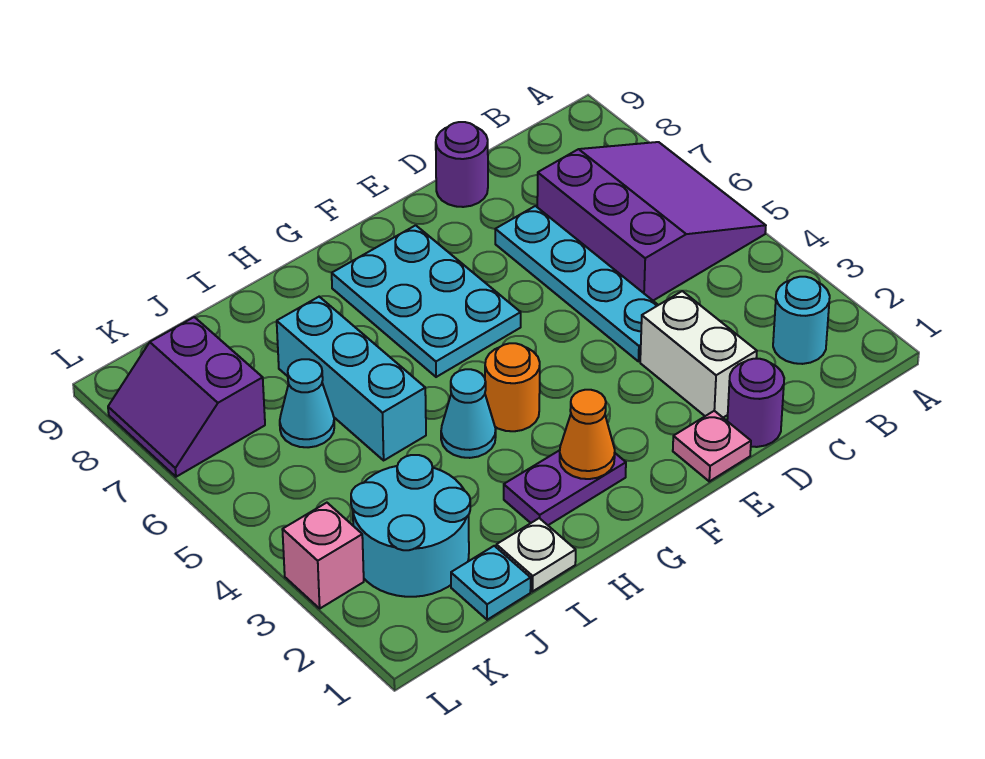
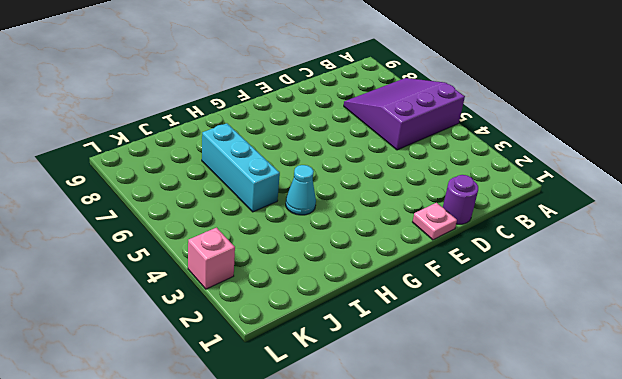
purple 3x3 slope [344,78,465,150] -> purple 3x3 slope turned to [537,142,766,301]
none -> cyan 1x1 round brick [773,277,830,364]
none -> white 1x2 brick [640,291,757,417]
none -> cyan 1x4 plate [495,206,658,361]

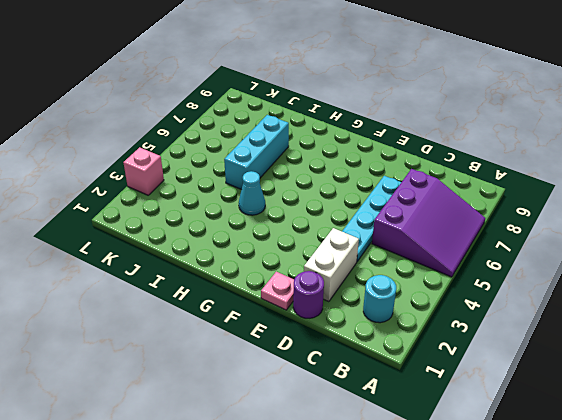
none -> purple 1x1 round brick [436,122,488,207]
none -> cyan 2x3 plate [332,225,521,377]
none -> purple 1x2 plate [504,450,626,525]

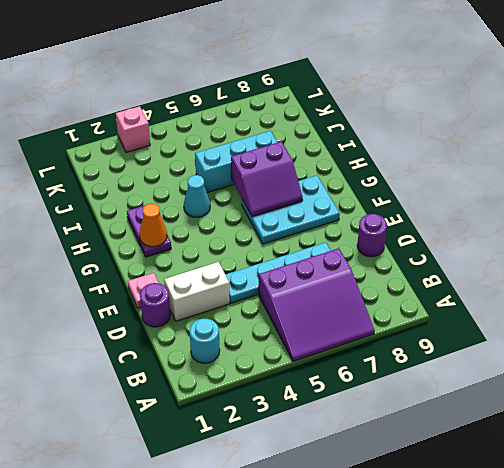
purple 2x2 slope [231,141,303,217] -> purple 2x2 slope turned to [108,317,265,477]
none -> orange 1x1 round brick [485,343,540,431]
none -> white 1x1 plate [496,518,576,591]
none -> cyan 1x1 plate [451,546,531,620]

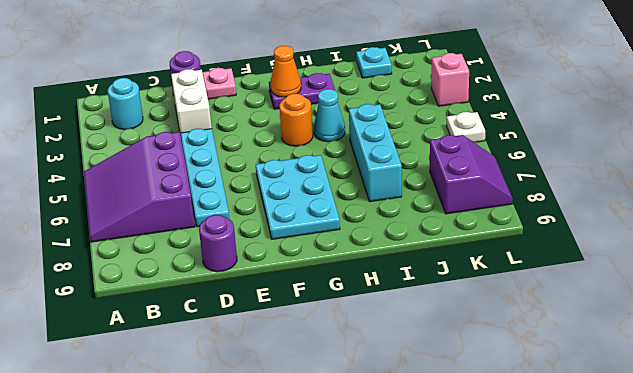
white 1x1 plate [447,112,485,142] -> white 1x1 plate moved to [496,518,576,591]
none -> cyan 2x2 round brick [351,455,470,597]
none -> cyan 1x1 cone [280,359,334,447]

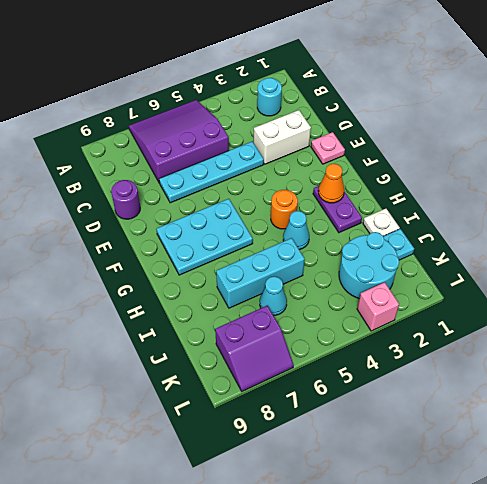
none -> purple 1x1 round brick [727,359,784,447]

